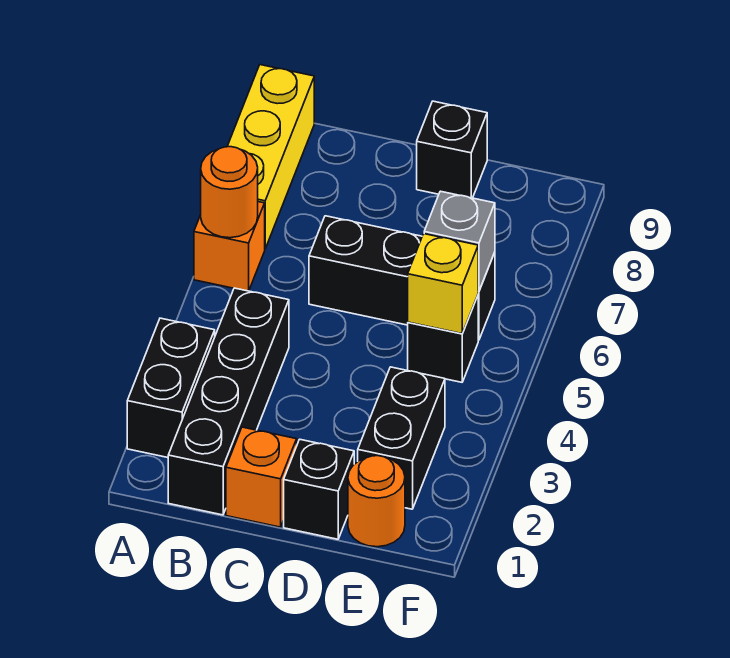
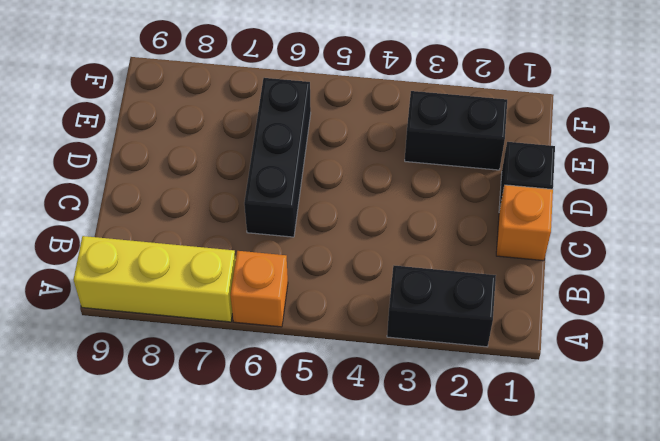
none -> black 1x4 brick [168,288,289,515]
none -> black 1x1 brick [417,101,487,198]
none -> orange 1x1 round brick [348,456,405,547]

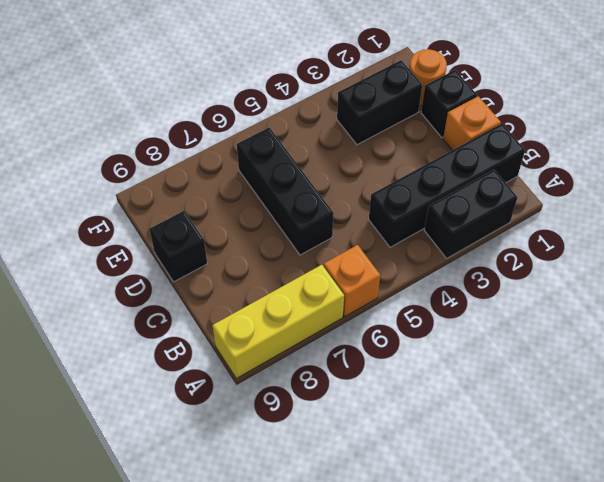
none -> black 1x1 brick [408,296,478,382]
none -> orange 1x1 round brick [201,147,258,238]
none -> yellow 1x1 brick [408,234,478,334]

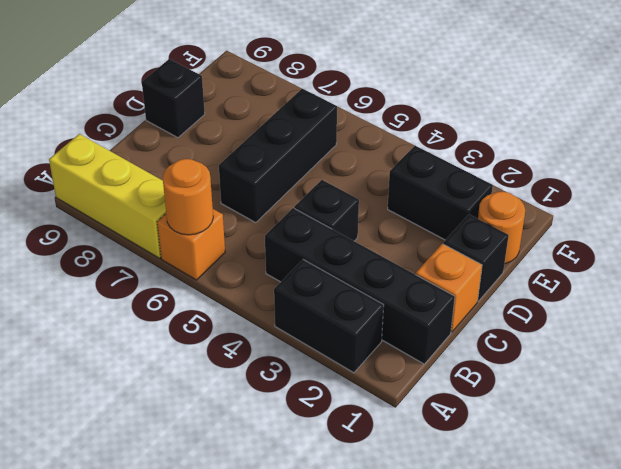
black 1x1 brick [294,180,359,241] -> black 1x1 brick moved to [408,296,478,382]
none -> yellow 1x1 brick [408,234,478,334]
none -> grey 1x1 brick [424,191,495,291]

